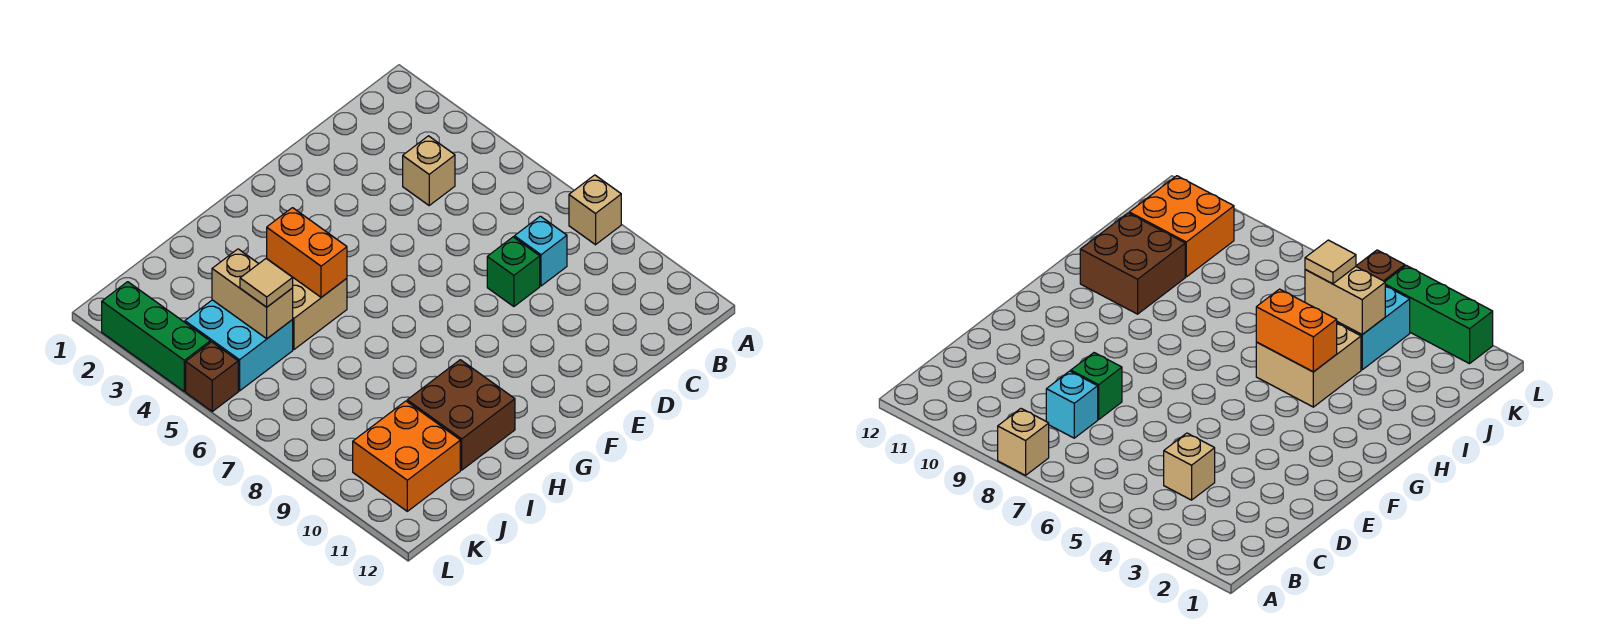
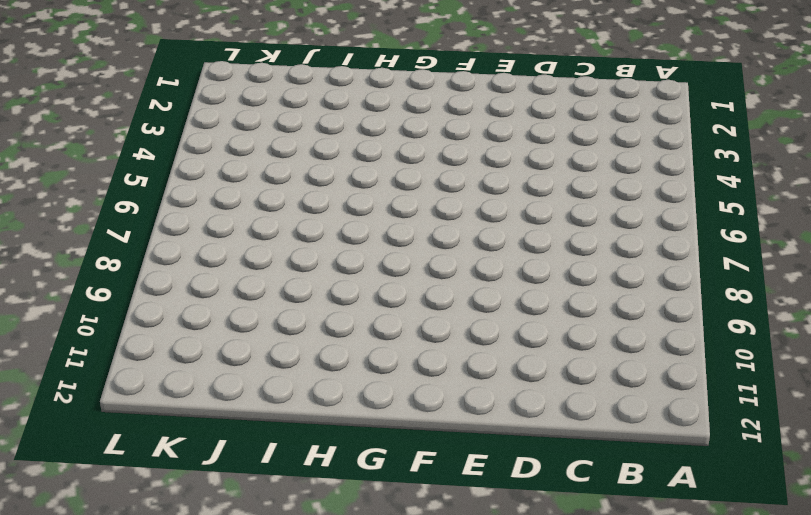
none -> tan 1x1 brick [569,175,621,245]
none -> tan 1x1 brick [403,136,455,205]
none -> cyan 1x1 brick [514,216,567,286]

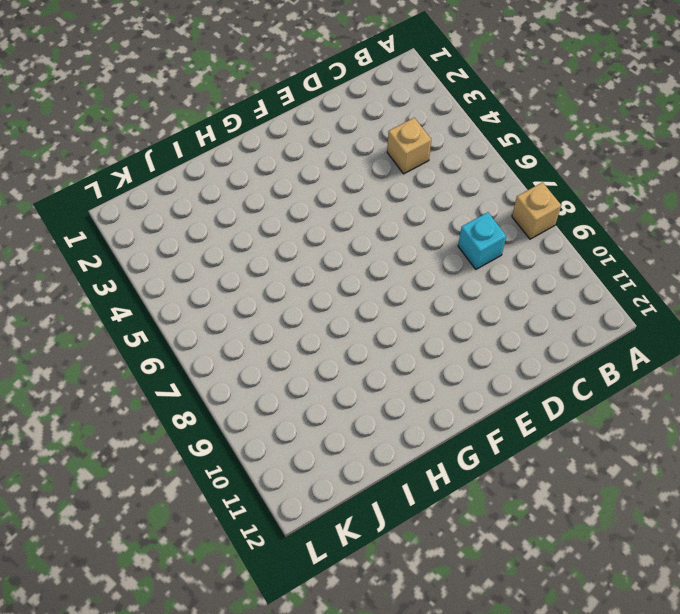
none -> green 1x1 brick [487,237,540,307]
none -> tan 2x2 brick [273,263,347,350]
none -> brown 2x2 brick [407,360,515,470]

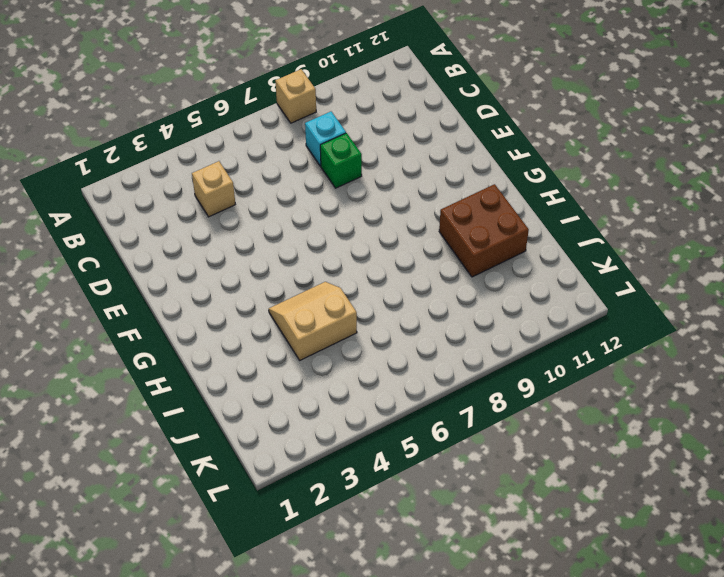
tan 2x2 slope [269,282,357,360] -> tan 2x2 brick [273,263,347,350]
none -> cyan 2x2 brick [185,300,293,391]
none -> orange 2x2 brick [353,401,460,511]
none -> green 1x3 brick [102,282,210,391]

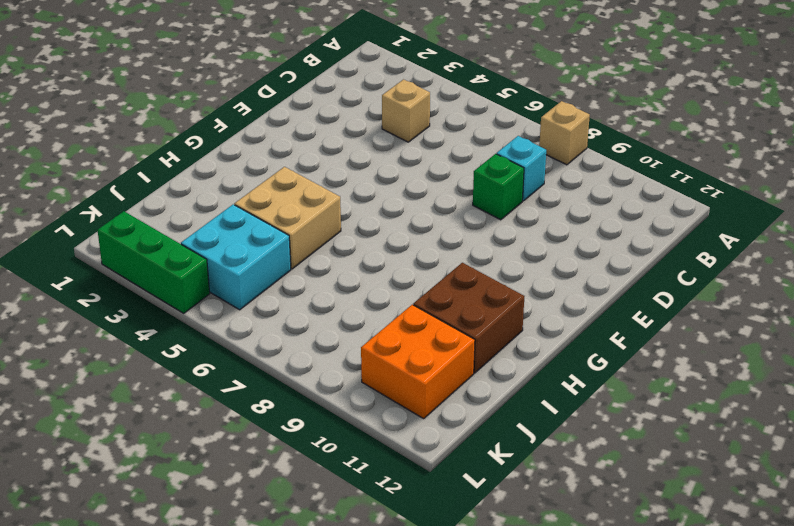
none -> brown 1x1 brick [186,342,238,411]
none -> orange 1x2 brick [267,208,347,297]
none -> tan 1x2 brick [212,249,293,339]

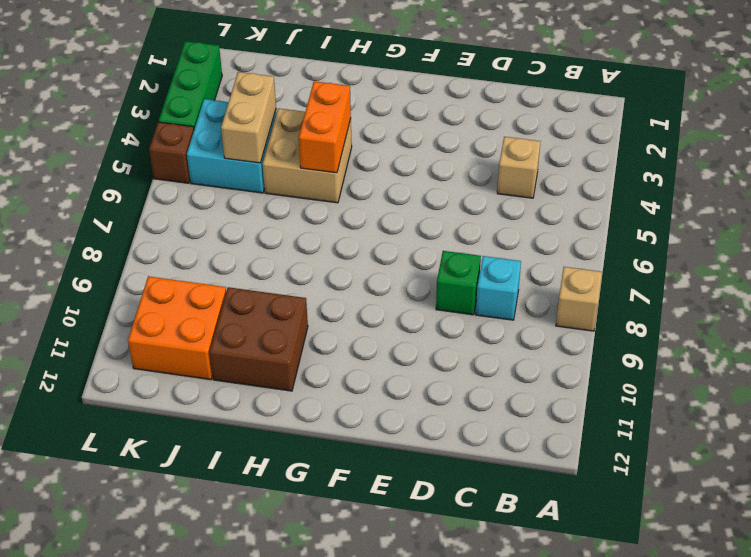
none -> tan 1x1 tile [240,259,293,307]

